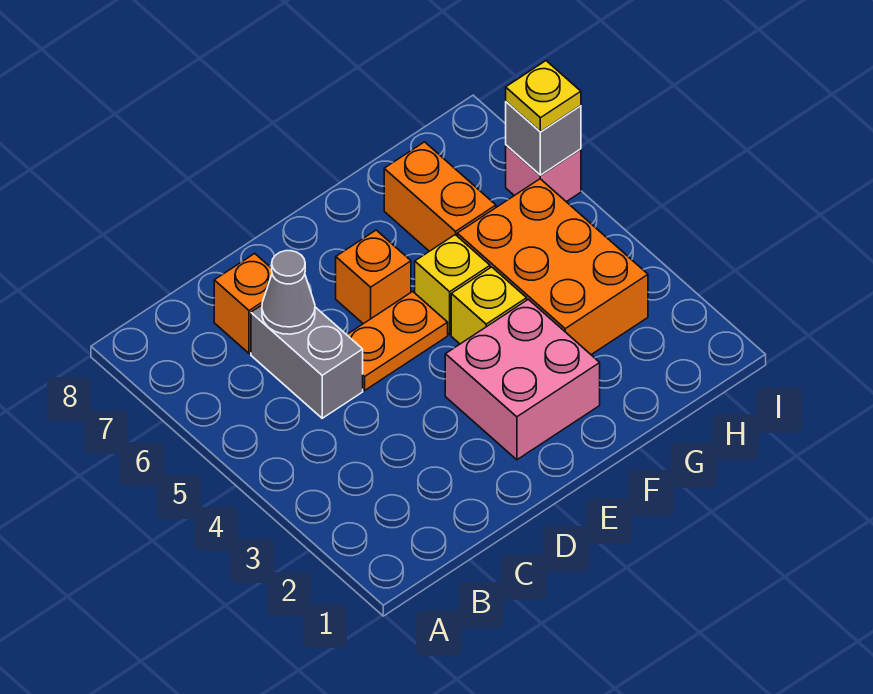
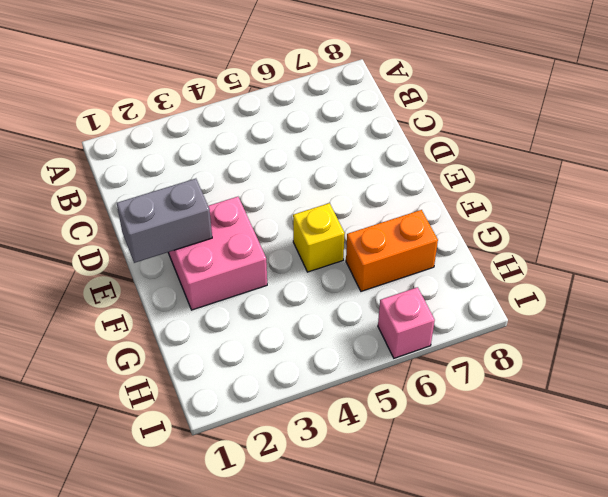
grey 1x2 brick [117,179,212,263] -> grey 1x2 brick moved to [251,305,363,418]
none -> orange 1x1 brick [214,254,272,354]
none -> orange 1x2 plate [347,292,448,390]
none -> orange 1x1 brick [336,230,411,324]

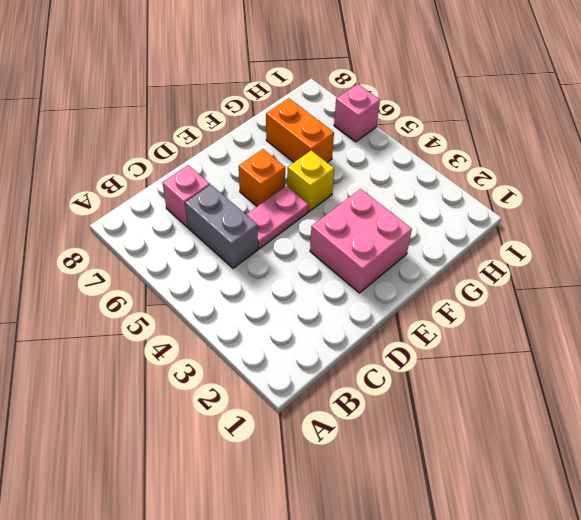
pink 1x1 brick [163,165,210,227] -> orange 1x1 brick [214,254,272,354]
pink 1x2 plate [246,186,309,249] -> orange 1x2 plate [347,292,448,390]
none -> yellow 1x1 brick [451,267,527,344]
none -> orange 2x3 brick [457,179,648,355]
none -> grey 1x1 cone [262,251,315,334]

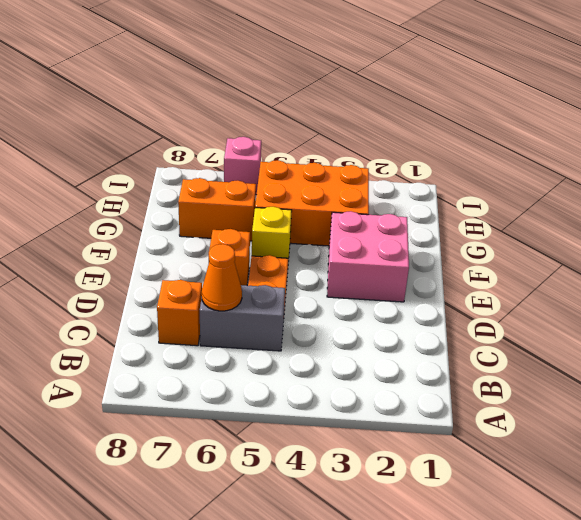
orange 1x1 cone [202,244,242,311] -> grey 1x1 cone [262,251,315,334]
none -> yellow 1x1 brick [451,267,527,344]
none -> grey 1x1 brick [506,102,581,175]
none -> yellow 1x1 plate [506,61,581,132]

